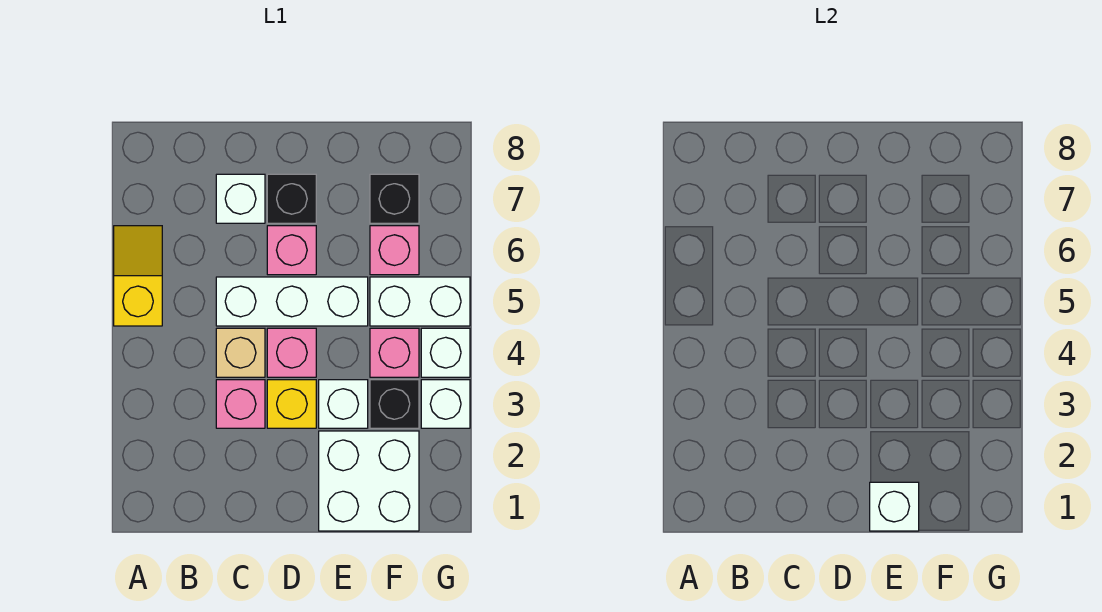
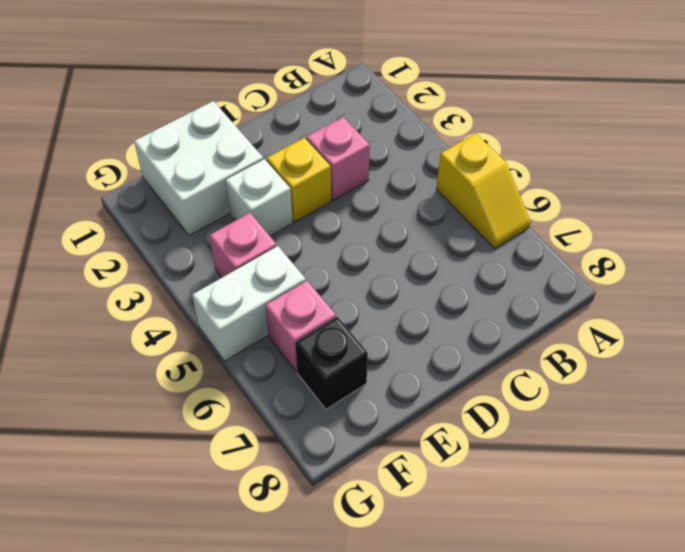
none -> tan 1x1 brick [216,328,265,377]
none -> white 1x3 brick [216,277,368,326]
none -> white 1x1 brick [216,174,265,223]

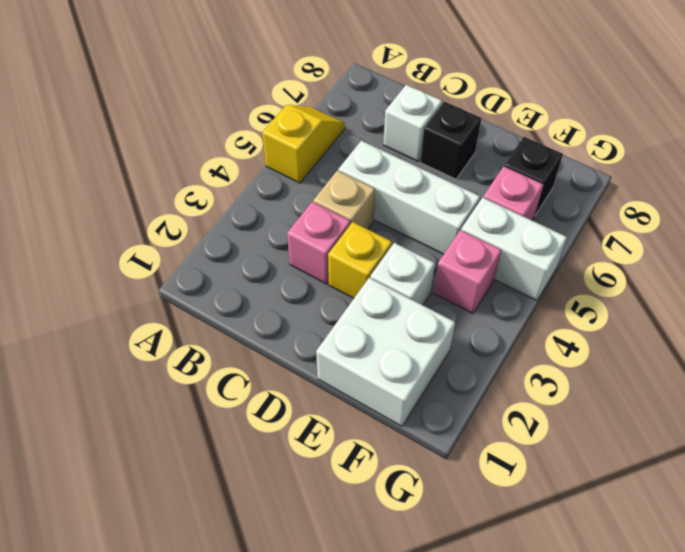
none -> pink 1x1 brick [267,328,316,377]
none -> pink 1x1 brick [267,226,316,275]
none -> black 1x1 brick [370,380,419,428]

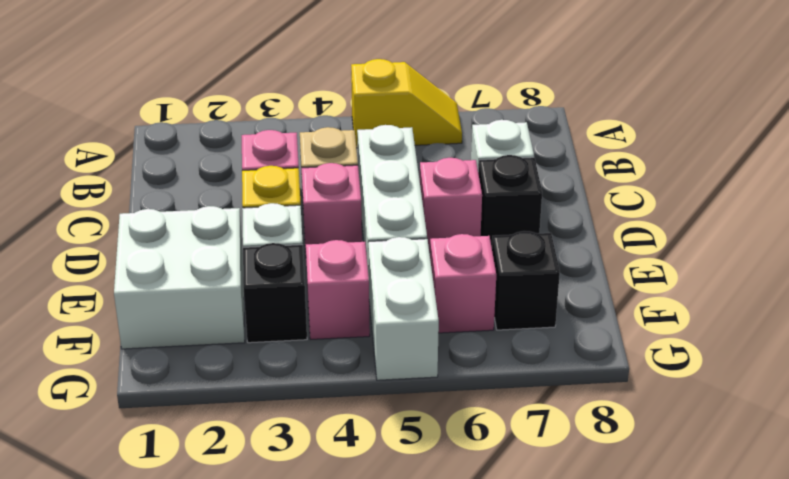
none -> white 1x1 brick [421,380,470,428]
none -> white 1x1 brick [421,328,470,377]
none -> white 1x1 brick [870,482,919,531]

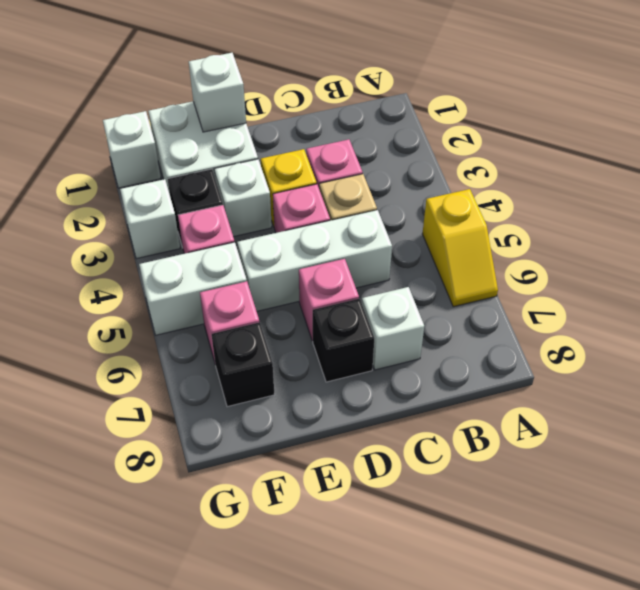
white 1x1 brick [103,111,161,188] -> white 1x1 brick moved to [421,328,470,377]

